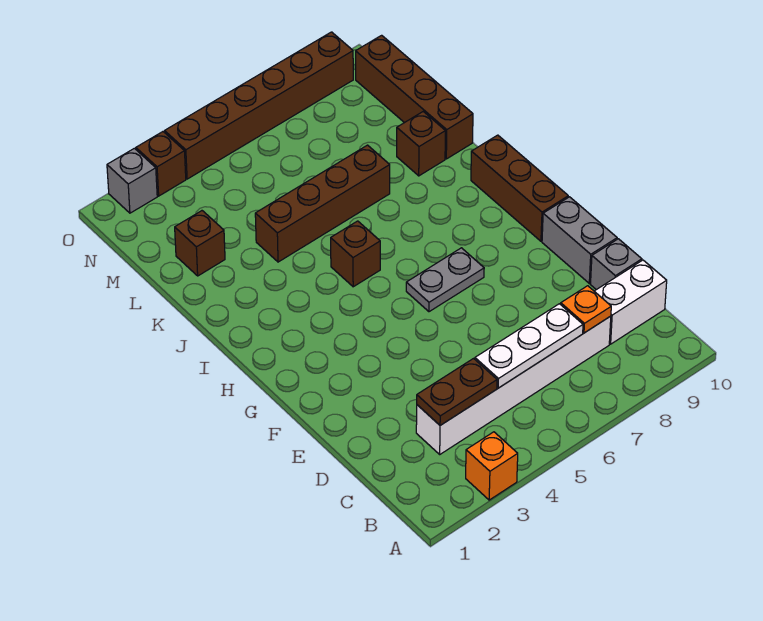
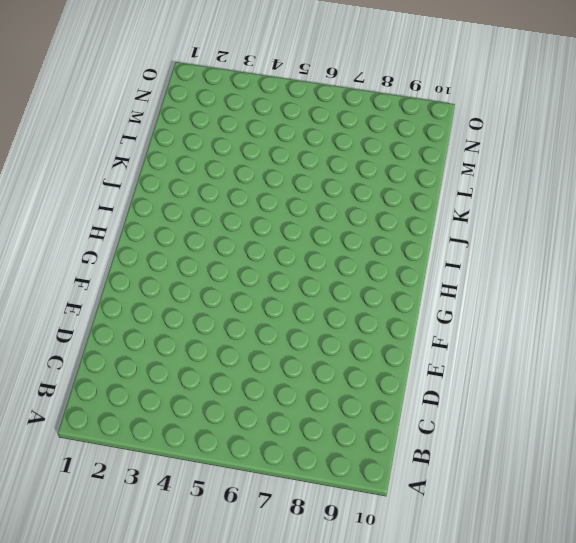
none -> orange 1x1 brick [466,432,518,500]
none -> white 1x6 brick [416,316,611,454]
none -> white 1x2 brick [594,260,667,344]

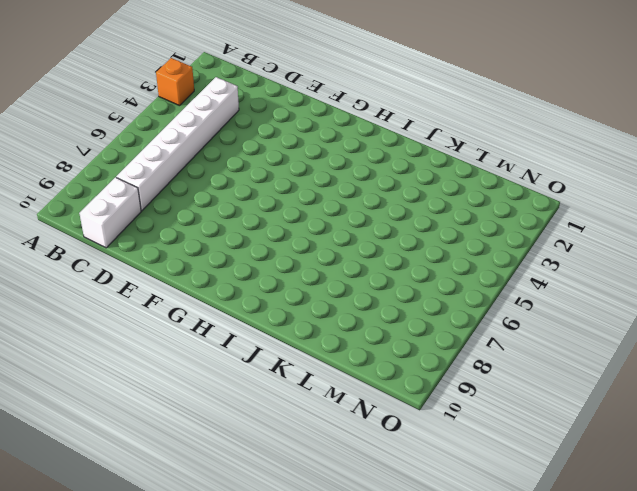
none -> grey 1x1 brick [591,239,642,290]
none -> grey 1x2 brick [542,197,617,283]
none -> grey 1x2 plate [406,248,484,312]

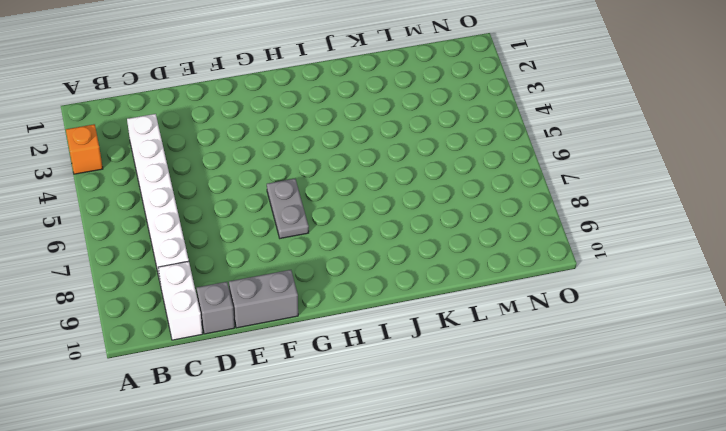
none -> brown 1x3 brick [471,135,568,241]
none -> brown 1x1 brick [331,221,380,287]
none -> brown 1x4 brick [255,145,390,262]

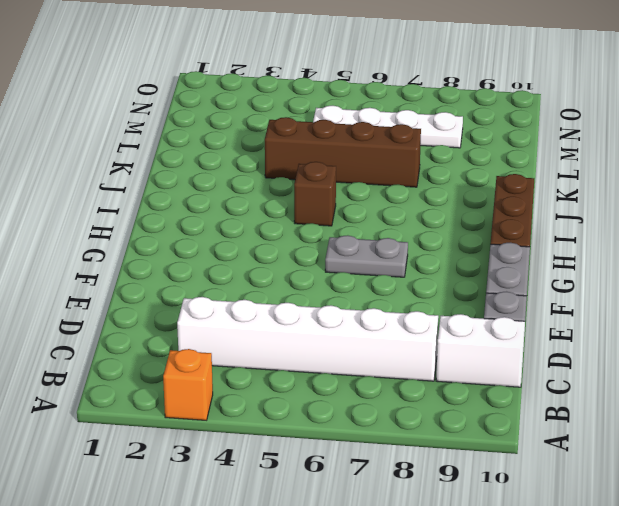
white 1x4 plate [313,106,463,148] -> none
none -> brown 1x1 brick [397,112,445,176]
none -> brown 1x4 brick [356,35,473,159]
none -> brown 1x1 brick [175,211,225,276]

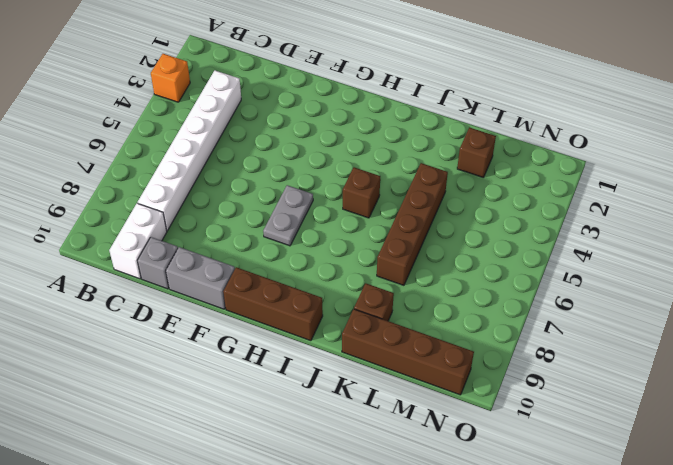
none -> grey 1x1 brick [107,148,157,213]
none -> brown 1x1 brick [136,132,186,196]
none -> brown 1x6 brick [165,32,353,179]

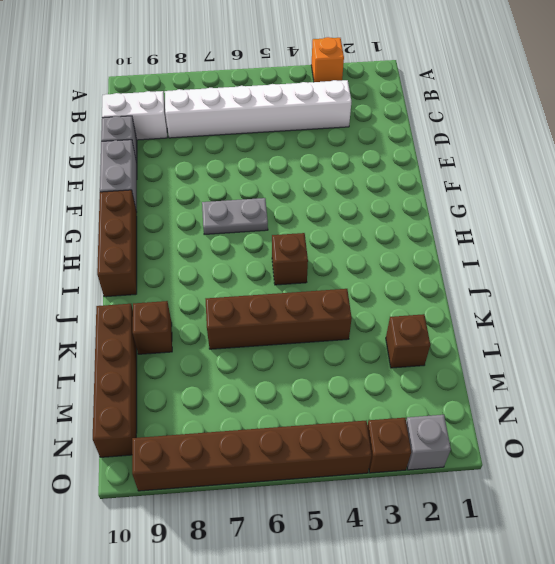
none -> brown 1x2 plate [417,359,497,425]
none -> white 1x3 plate [475,304,583,388]
none -> orange 1x1 plate [561,286,611,333]

